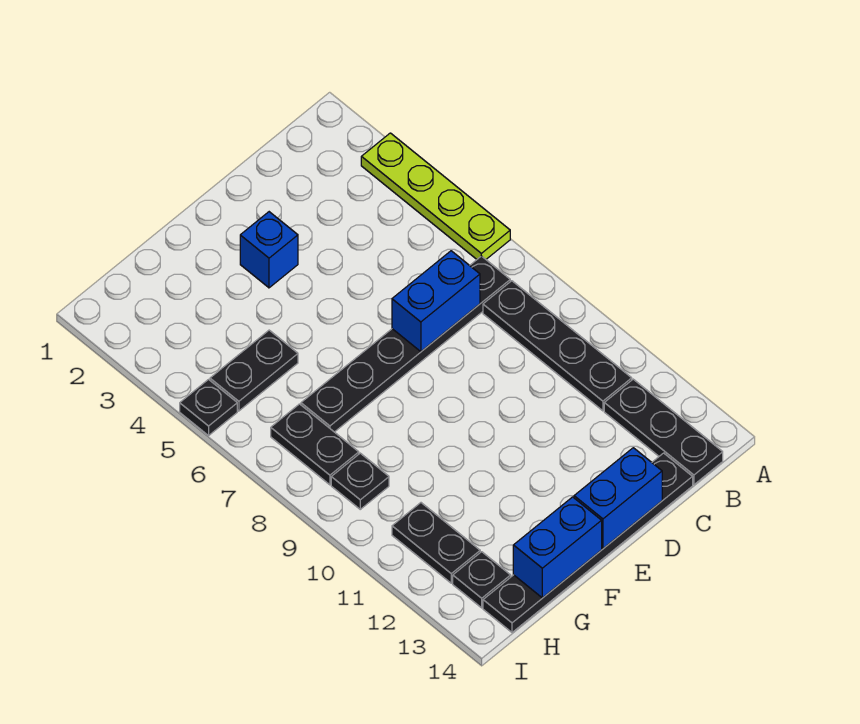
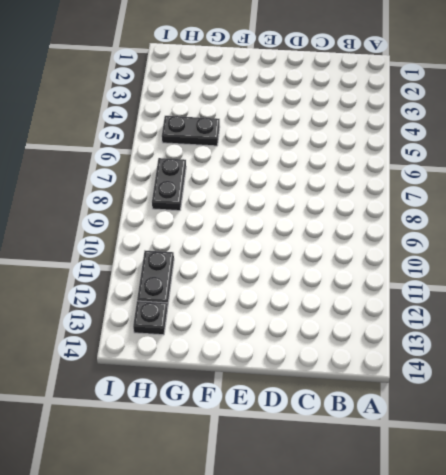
none -> lime 1x4 plate [361,133,510,259]
none -> black 1x6 plate [301,256,510,432]
none -> black 1x4 plate [483,281,632,411]

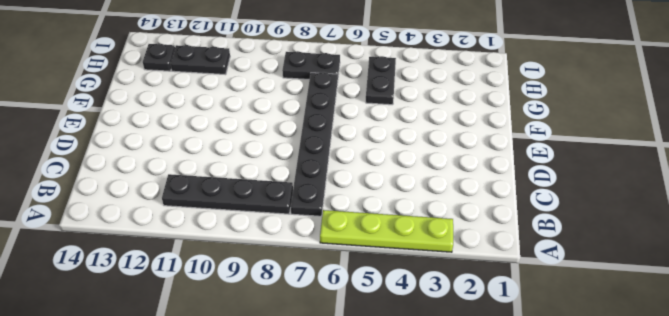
none -> black 1x3 plate [604,379,723,485]
none -> black 1x6 plate [483,453,693,632]
none -> blue 1x1 brick [240,212,298,288]

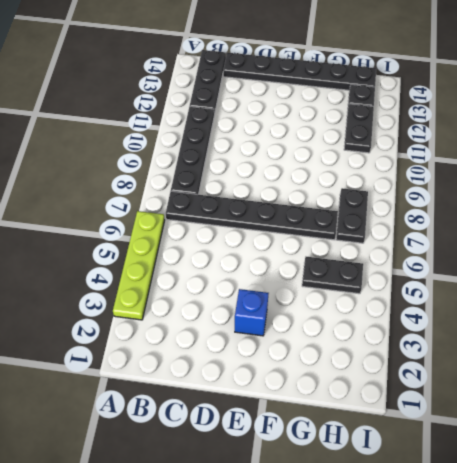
none -> black 1x1 plate [331,453,389,509]
none -> black 1x1 plate [180,380,237,436]
none -> blue 1x2 brick [392,251,480,352]

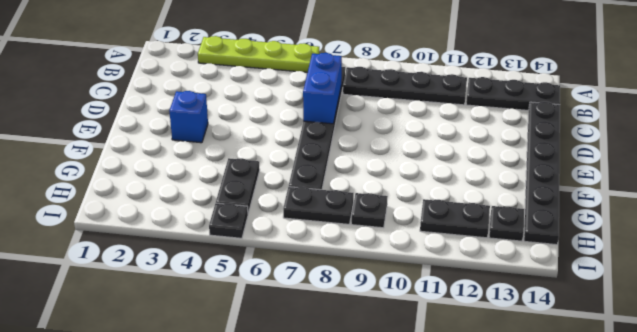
none -> blue 1x2 brick [574,448,662,548]
none -> blue 1x2 brick [513,497,602,598]

